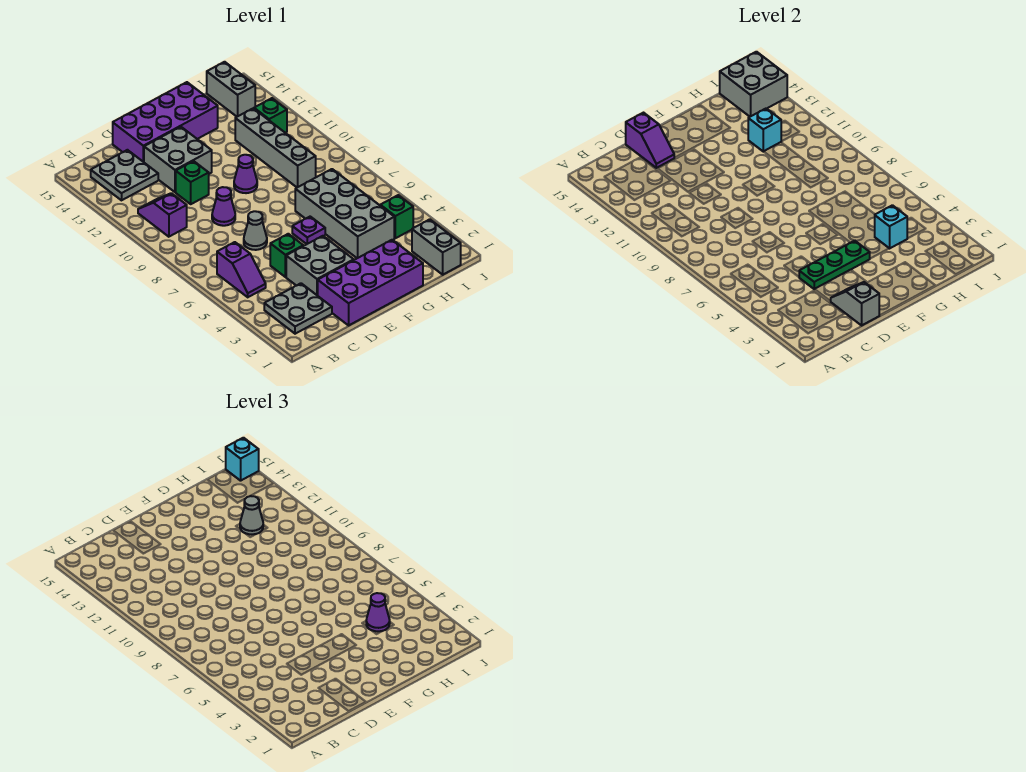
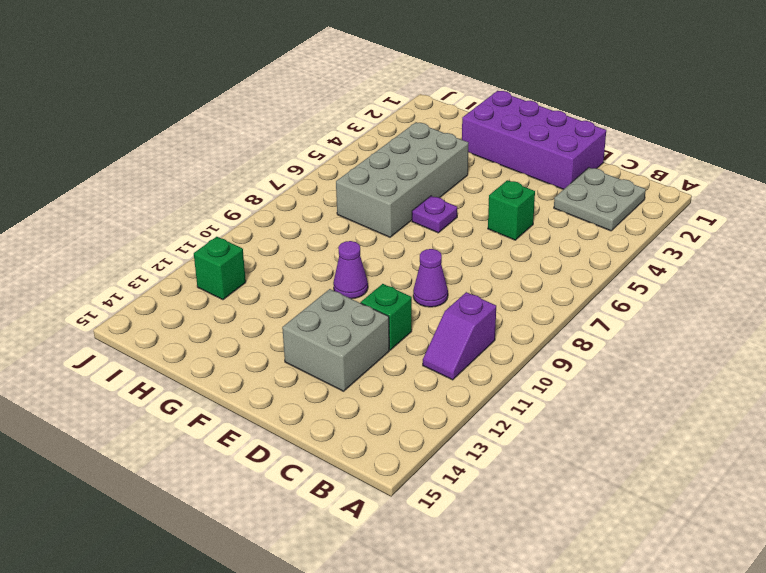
none -> purple 1x2 slope [217,242,266,297]
none -> grey 2x2 plate [91,150,158,200]
none -> grey 2x2 brick [286,236,354,296]

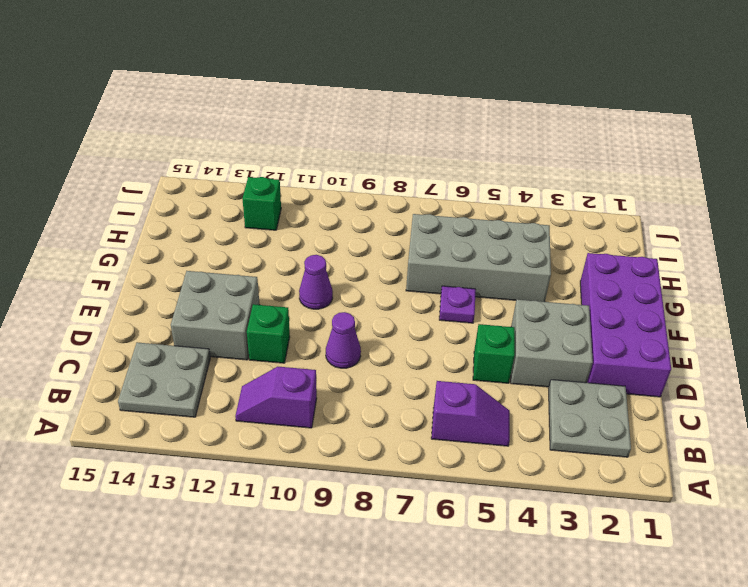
none -> grey 1x1 cone [244,211,267,250]
none -> purple 2x4 brick [113,82,218,162]
none -> grey 1x4 brick [235,108,316,187]

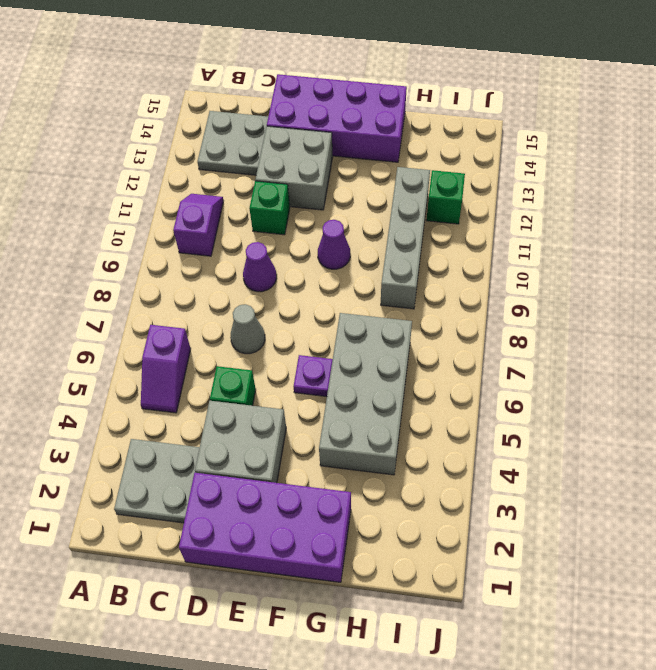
none -> grey 1x2 brick [412,219,461,275]
none -> green 1x1 brick [380,195,413,238]
none -> grey 1x2 brick [207,62,255,117]

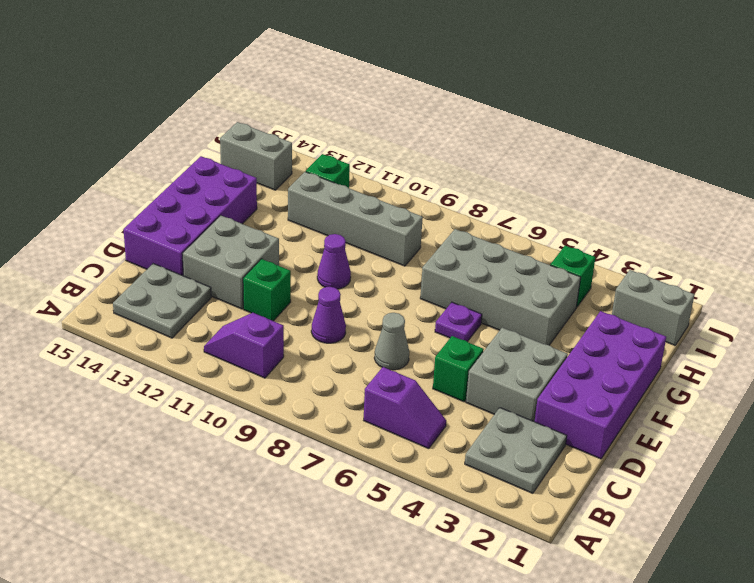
none -> grey 1x2 slope [831,282,879,325]
none -> green 1x3 plate [799,241,870,289]
none -> purple 1x2 slope [626,113,674,168]

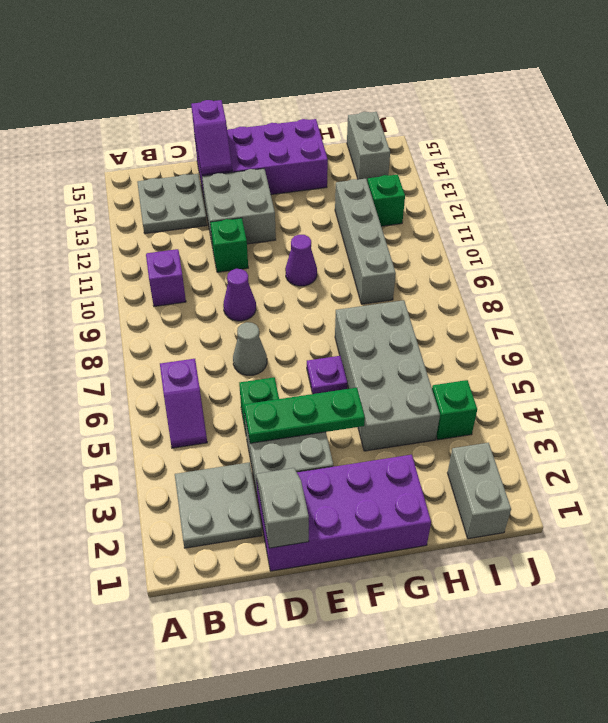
none -> cyan 1x1 brick [875,205,907,249]
none -> cyan 1x1 brick [748,108,782,152]
none -> grey 2x2 brick [720,52,787,117]

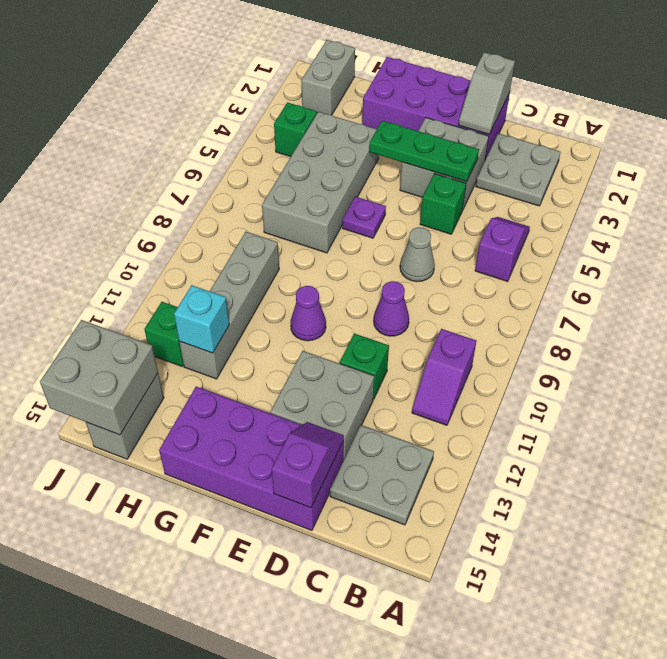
none -> cyan 1x1 brick [875,205,907,249]
none -> purple 1x1 cone [366,593,390,631]
none -> grey 1x1 cone [240,496,263,534]

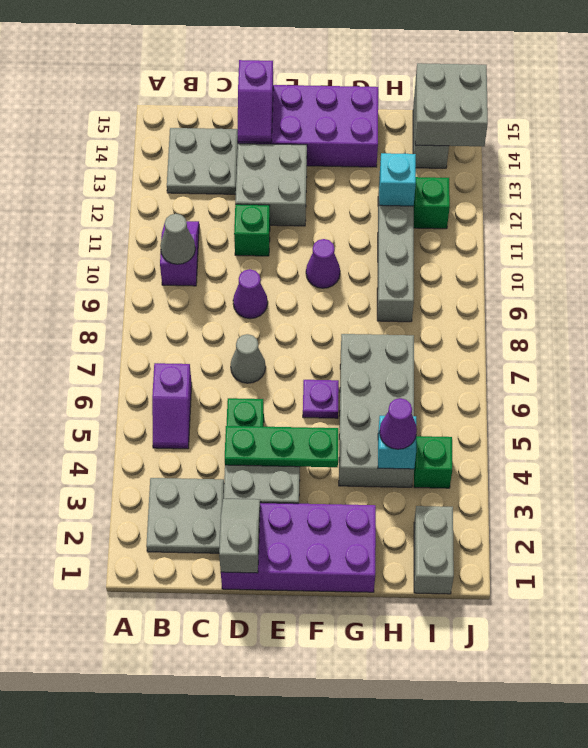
grey 1x1 cone [160,214,195,264] -> grey 1x1 cone moved to [240,496,263,534]
none -> cyan 1x1 brick [226,438,259,481]

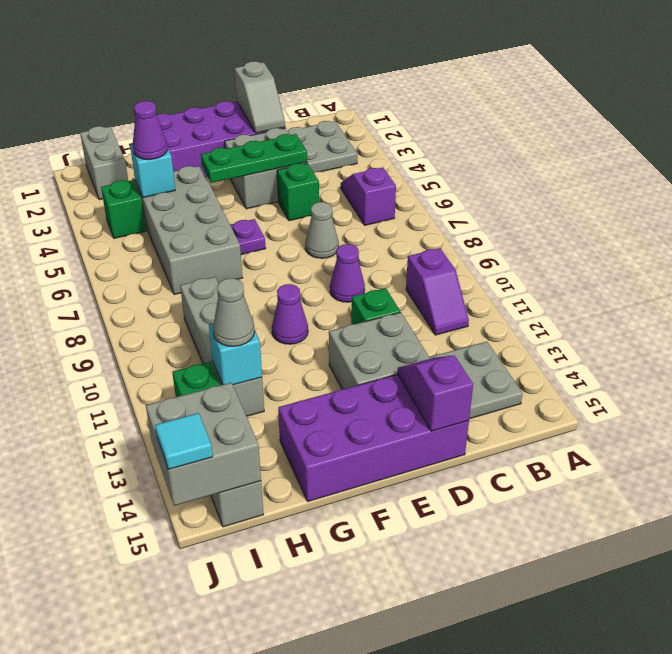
cyan 1x1 tile [155,413,213,469] -> cyan 1x1 brick [226,438,259,481]

